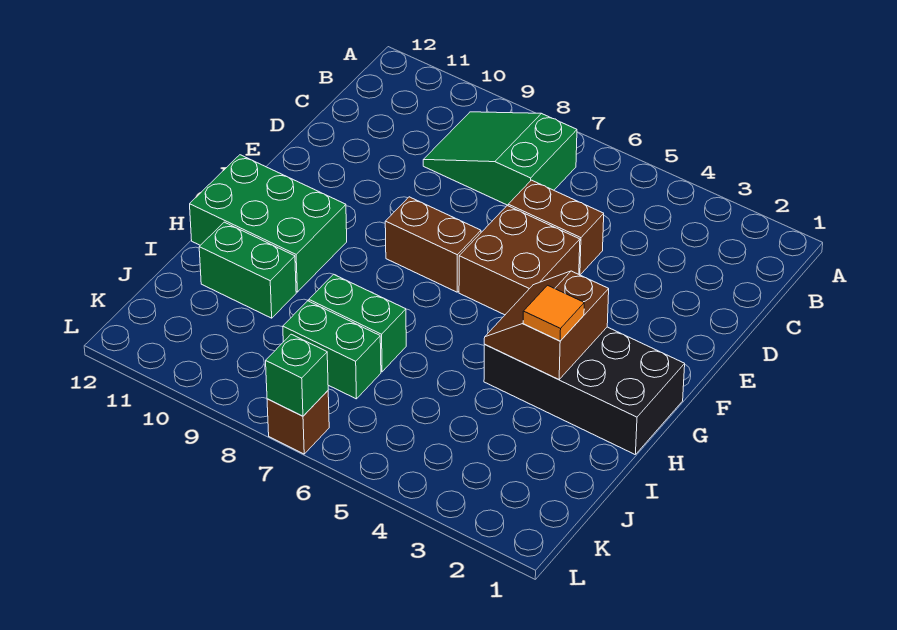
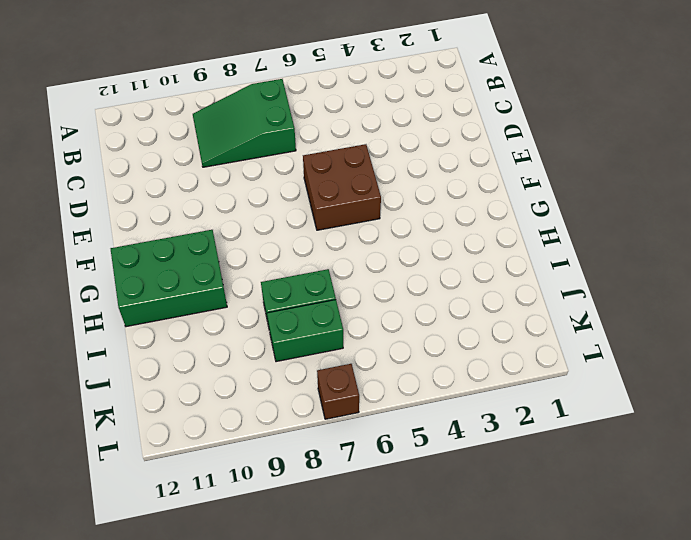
none -> brown 1x2 brick [508,180,604,275]
none -> brown 1x2 brick [385,197,481,292]
none -> black 2x4 brick [484,327,685,455]

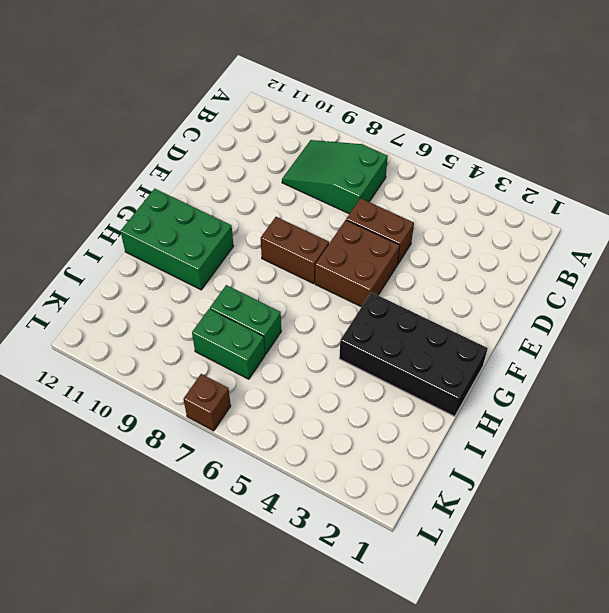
none -> green 1x2 brick [199,222,296,318]
none -> brown 2x2 slope [484,271,609,380]
none -> green 1x1 brick [266,334,328,416]

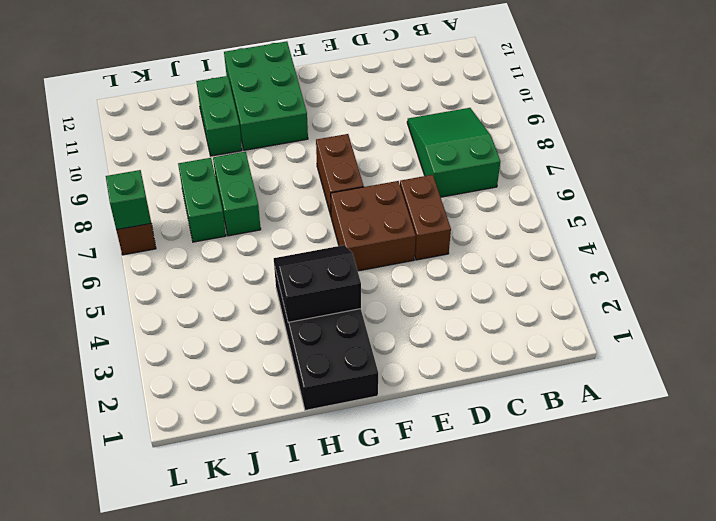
black 2x2 slope [274,245,361,322] -> brown 2x2 slope [484,271,609,380]
none -> orange 1x1 tile [523,285,584,341]

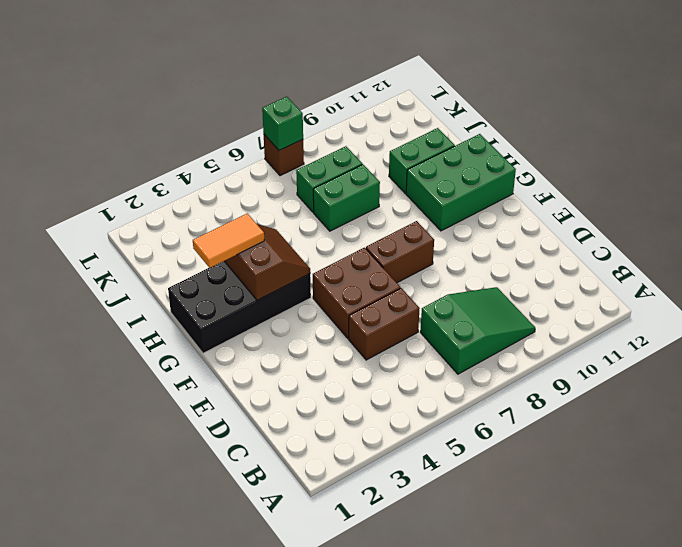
orange 1x2 tile [193,213,264,268] -> orange 1x1 tile [523,285,584,341]

